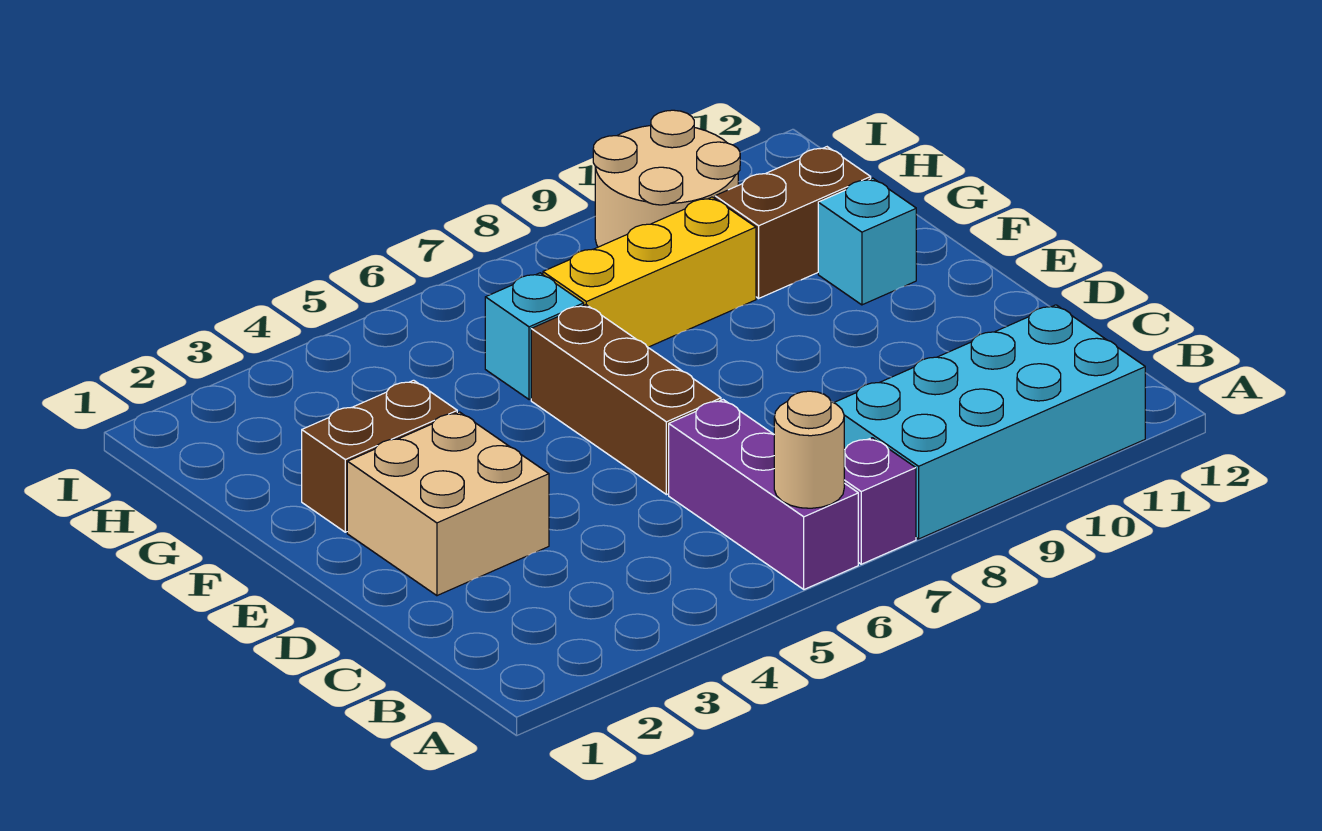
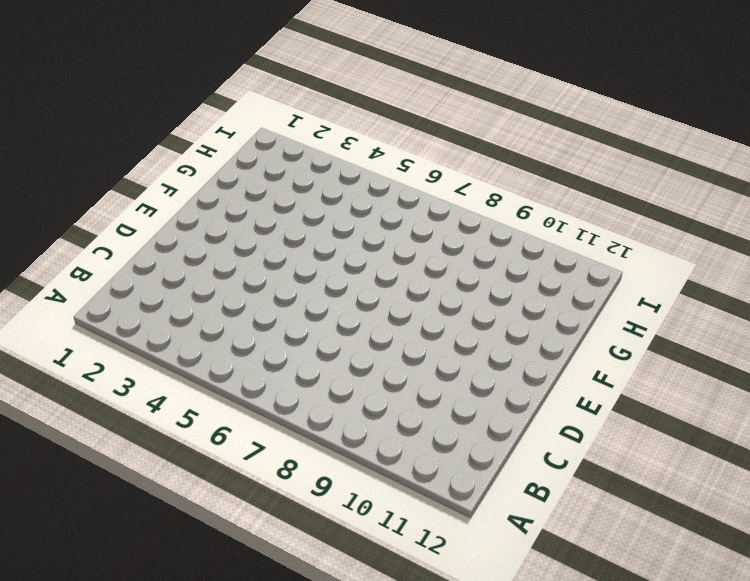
none -> purple 1x3 brick [669,400,858,589]
none -> purple 1x1 brick [844,438,916,564]
none -> cyan 2x4 brick [834,305,1145,539]

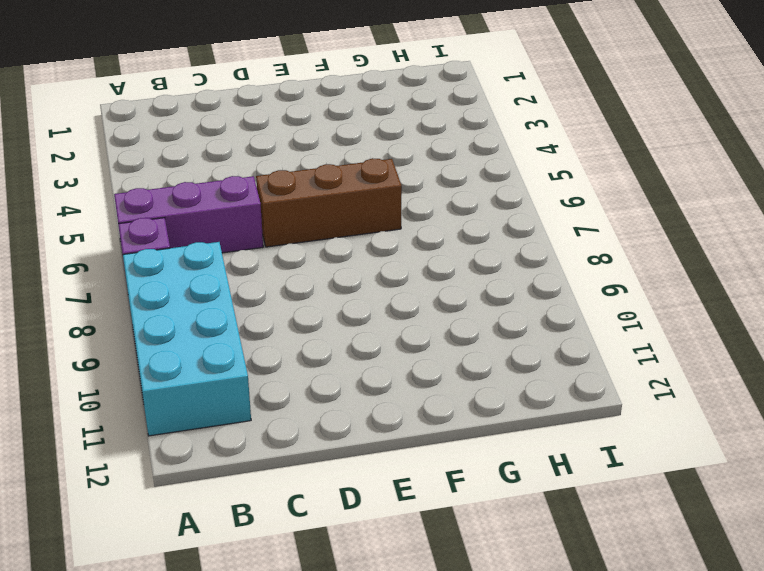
none -> tan 2x2 brick [347,412,549,596]
none -> brown 1x2 brick [302,380,457,532]
none -> cyan 1x1 brick [818,178,916,305]

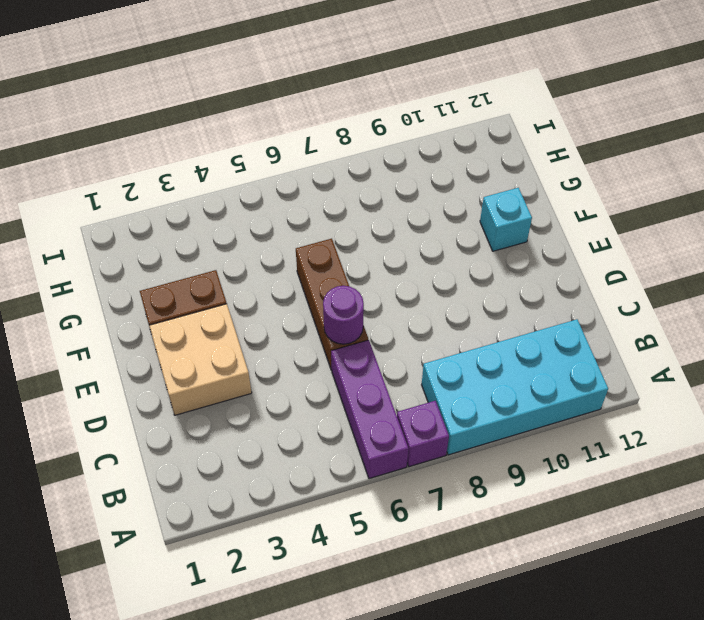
purple 1x1 round brick [323,286,364,344] -> none
none -> cyan 1x1 brick [485,273,584,400]
none -> yellow 1x3 brick [543,197,756,347]
none -> brown 1x2 brick [715,147,871,298]

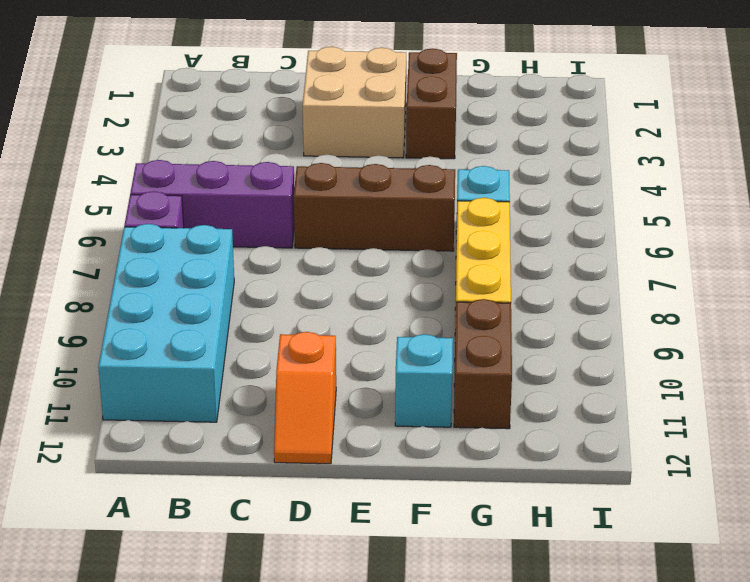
orange 1x2 slope [274,332,336,464] -> none
none -> tan 2x2 round brick [593,110,740,247]
none -> tan 1x1 round brick [774,391,844,508]

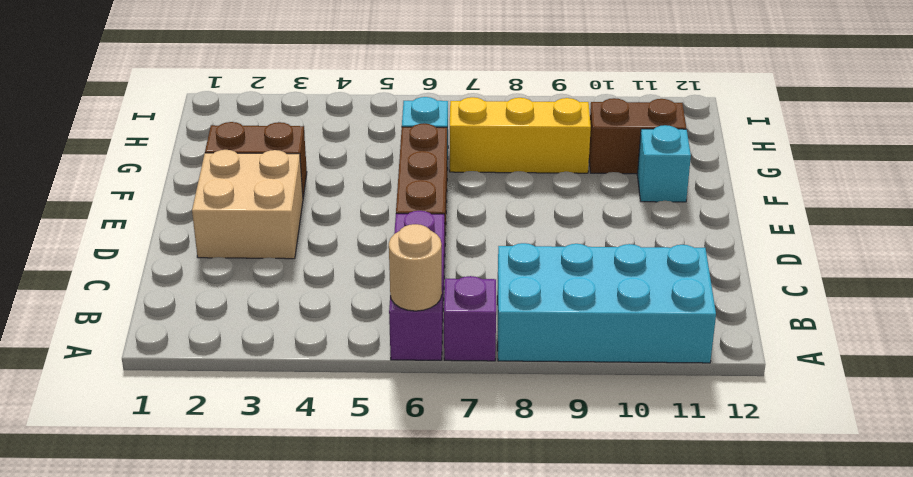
none -> tan 2x2 round brick [593,110,740,247]

